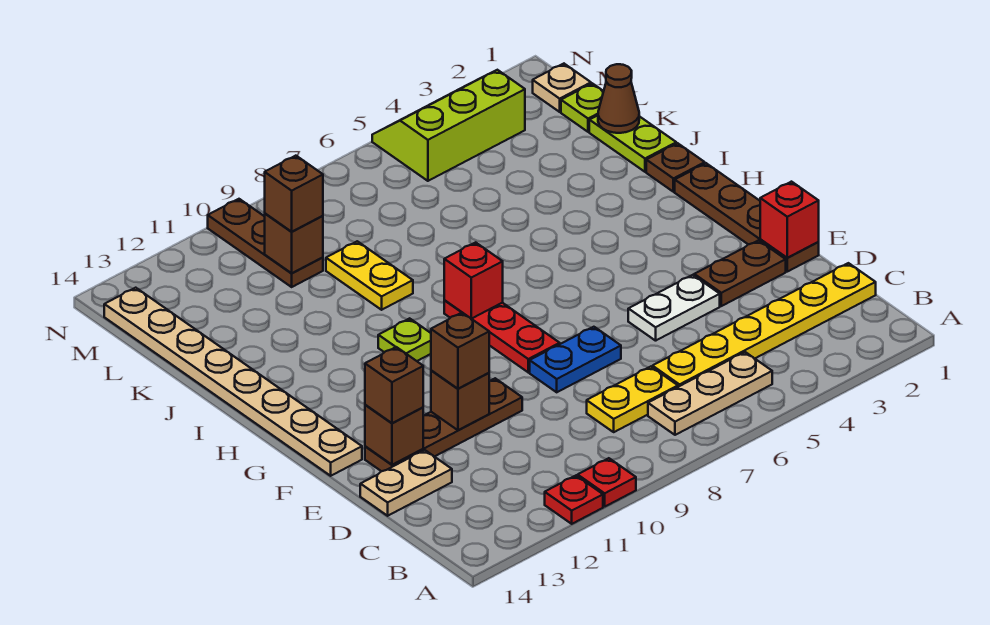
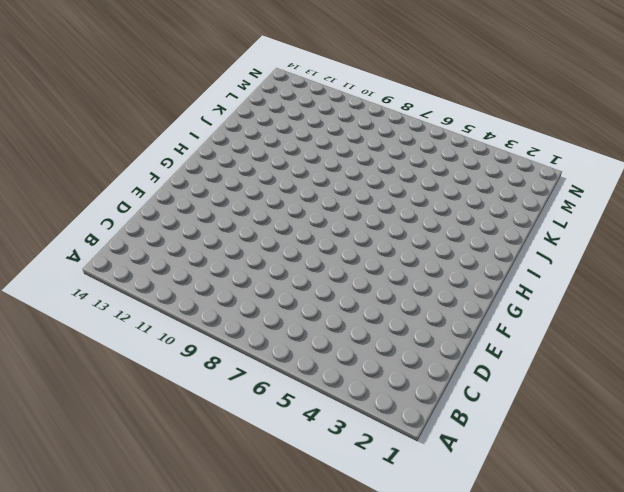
none -> red 1x1 plate [578,458,636,507]
none -> red 1x1 plate [545,476,603,524]
none -> tan 1x3 plate [648,352,772,435]
none -> yellow 1x6 plate [652,263,876,387]

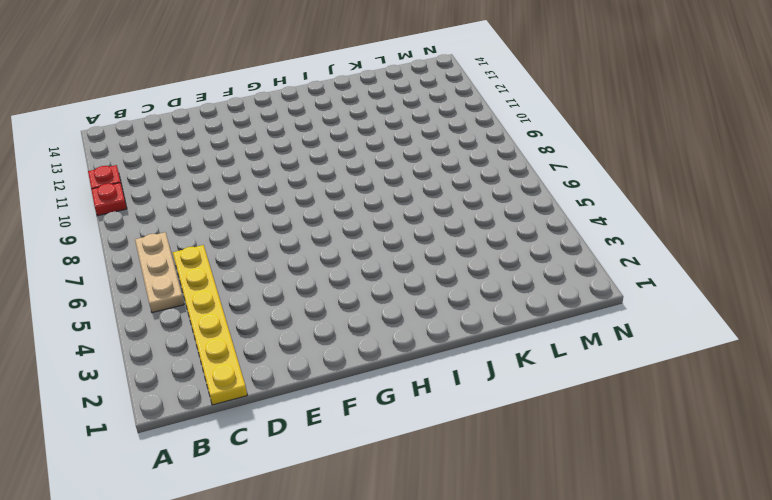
none -> yellow 1x2 plate [587,367,678,432]
none -> tan 1x2 plate [360,450,452,516]
none -> brown 1x4 plate [675,163,819,272]
none -> brown 1x2 plate [694,240,786,306]

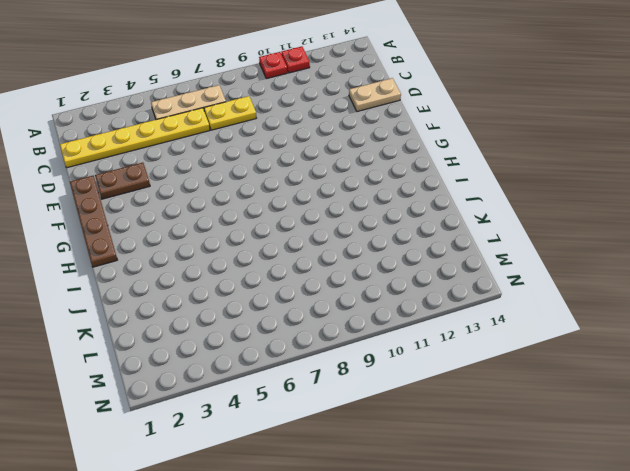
none -> white 1x2 plate [628,275,720,341]
none -> blue 1x2 plate [530,327,621,392]
none -> brown 1x4 plate [365,378,522,471]
none -> red 1x3 plate [444,300,560,372]

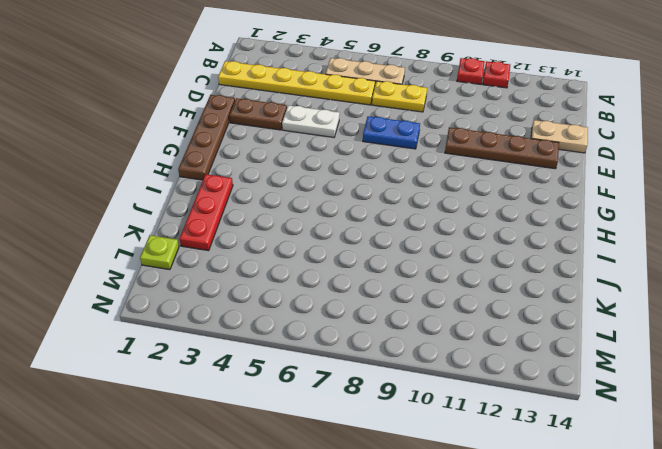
red 1x3 plate [180,174,233,251] -> red 1x3 plate moved to [444,300,560,372]
none -> tan 1x8 plate [104,288,362,476]
none -> lime 1x1 plate [378,318,431,361]
none -> brown 1x1 plate [646,143,705,192]
none -> lime 1x2 plate [589,115,676,172]

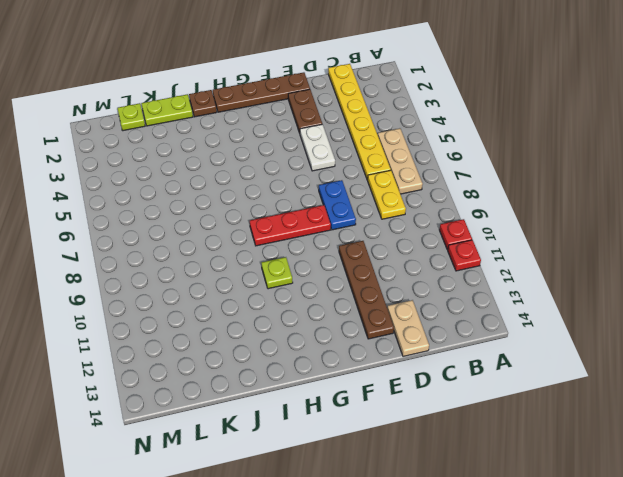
none -> tan 1x8 plate [104,288,362,476]
none -> yellow 1x2 plate [326,241,413,310]
none -> brown 1x3 plate [208,199,323,287]
none -> tan 1x1 plate [533,64,591,112]

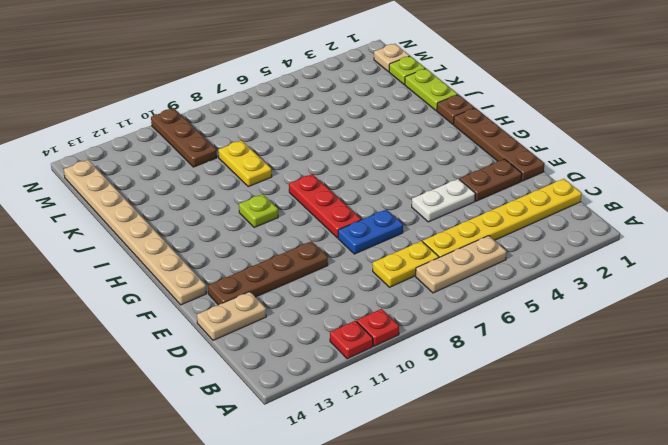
none -> lime 2x3 slope [372,70,525,181]
none -> red 1x1 brick [760,182,819,258]
none -> brown 1x1 brick [431,370,489,430]
none -> brown 1x1 brick [365,405,423,465]

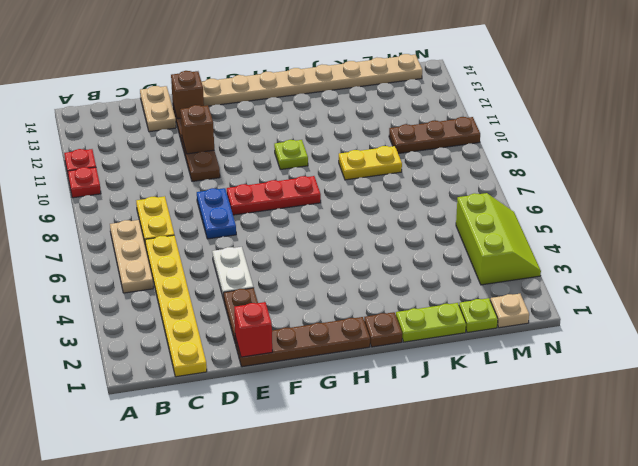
none -> red 1x1 brick [444,242,503,319]
none -> brown 1x1 cone [598,64,639,133]
none -> brown 1x1 brick [265,214,323,273]
none -> brown 1x1 brick [431,313,489,389]

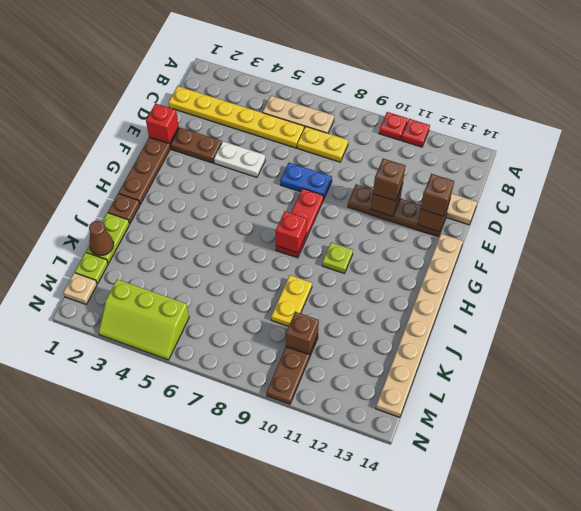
none -> brown 1x1 brick [265,156,323,232]

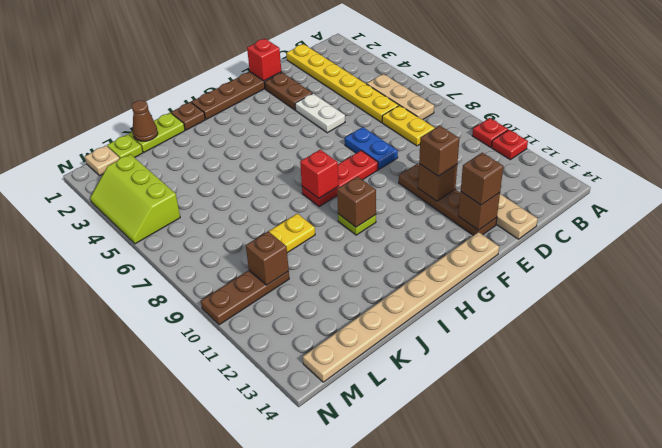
brown 1x1 brick [337,176,376,227] -> brown 1x1 brick moved to [265,156,323,232]

